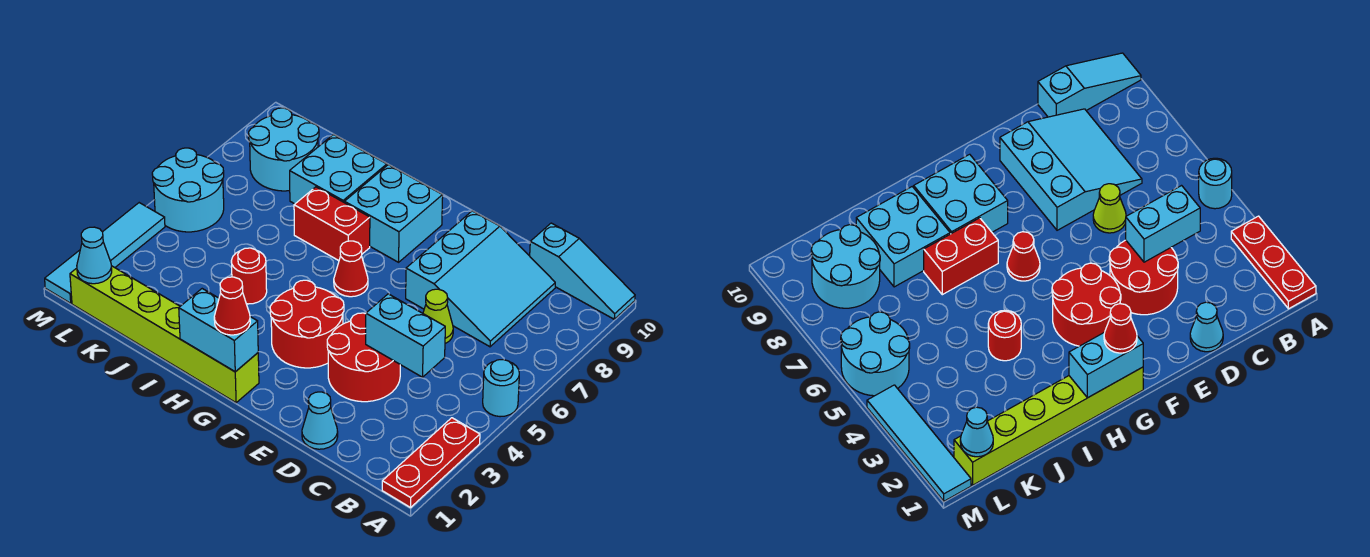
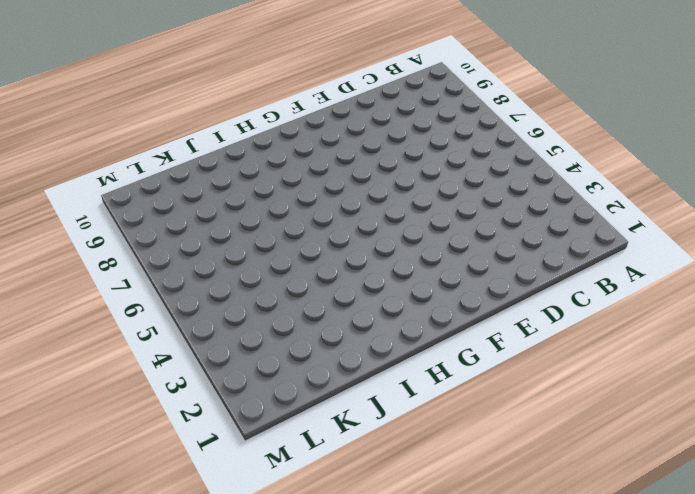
none -> red 1x3 plate [382,418,480,507]
none -> cyan 1x1 round brick [483,360,519,417]
none -> cyan 1x3 slope [530,223,635,319]

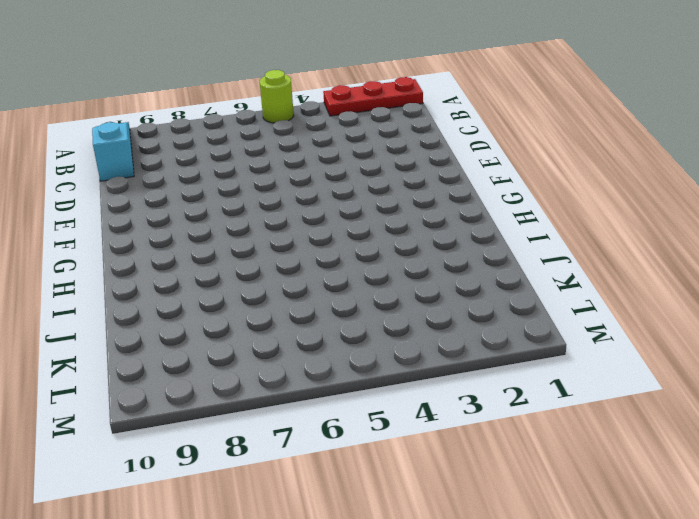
lime 1x1 round brick [260,70,294,123] -> cyan 1x1 round brick [483,360,519,417]
none -> cyan 3x3 slope [406,211,555,347]
none -> cyan 1x1 cone [302,392,338,449]
none -> red 2x2 round brick [327,313,400,402]

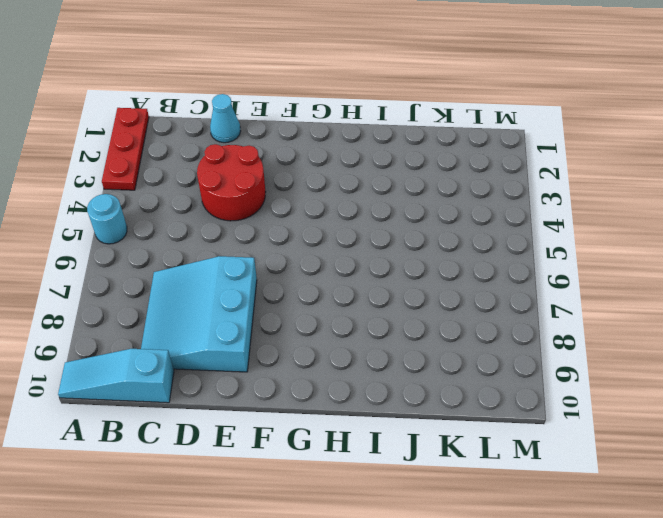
none -> lime 1x1 cone [423,289,453,344]
none -> red 2x2 round brick [270,280,344,368]
none -> lime 1x6 brick [70,266,259,403]

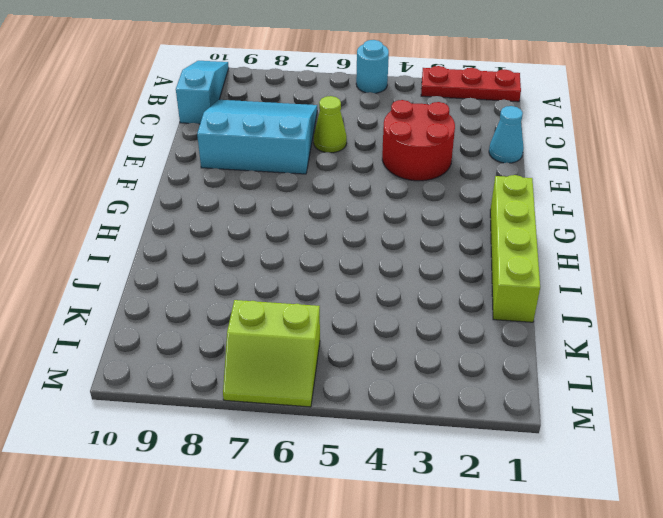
lime 1x4 brick [490,175,540,322] -> lime 1x6 brick [70,266,259,403]
lime 2x2 slope [223,300,320,407] -> cyan 2x2 round brick [152,148,224,232]
none -> red 2x2 round brick [270,280,344,368]
none -> red 1x1 cone [334,241,368,297]
none -> cyan 2x2 brick [345,165,443,262]

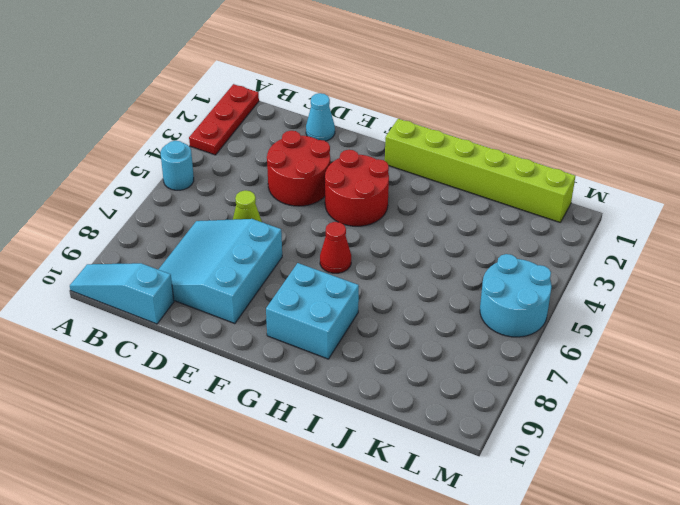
none -> red 1x2 brick [294,187,370,261]
none -> red 1x1 round brick [231,248,267,304]
none -> cyan 2x2 brick [290,134,387,204]

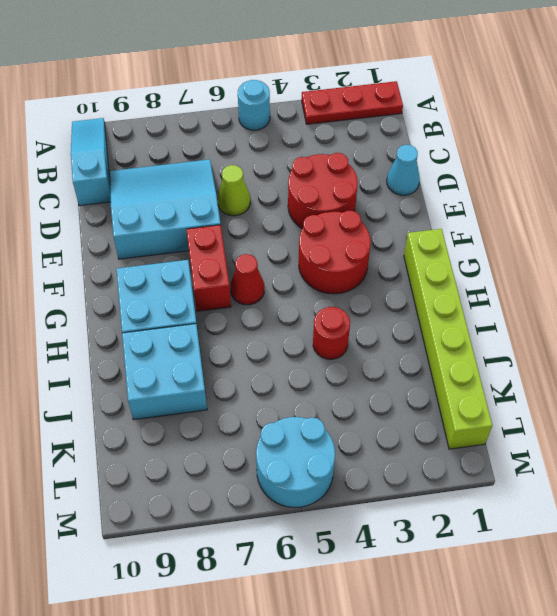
red 1x2 brick [186,225,231,311] -> red 1x2 brick moved to [294,187,370,261]
none -> cyan 2x2 round brick [249,108,319,191]
none -> cyan 1x4 tile [45,203,165,303]
none -> cyan 1x2 brick [366,294,445,377]

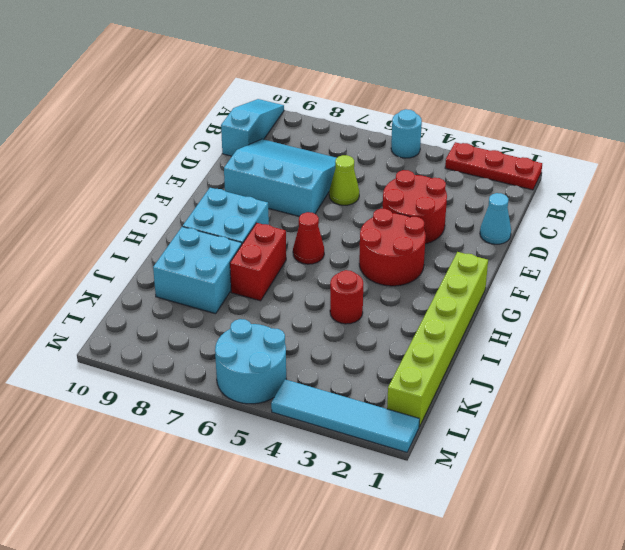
none -> cyan 2x2 round brick [249,108,319,191]
none -> cyan 1x2 brick [366,294,445,377]
none -> cyan 1x2 brick [179,289,258,372]

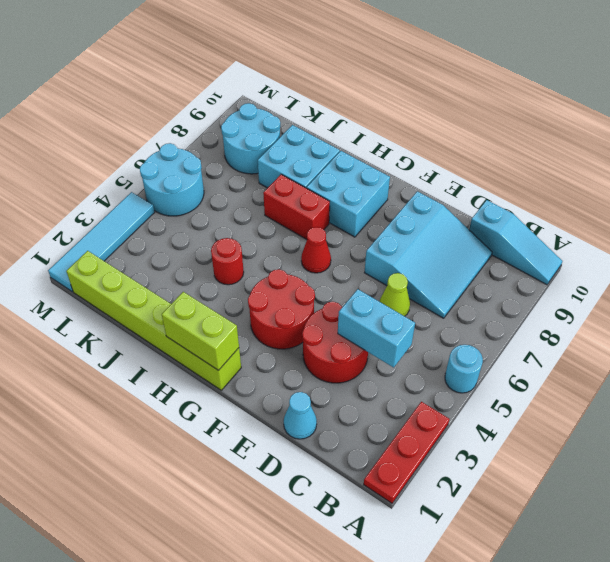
lime 1x2 brick [162,292,239,370] -> cyan 1x2 brick [179,289,258,372]
none -> cyan 1x1 cone [77,227,112,284]
none -> red 1x1 cone [214,277,250,335]

